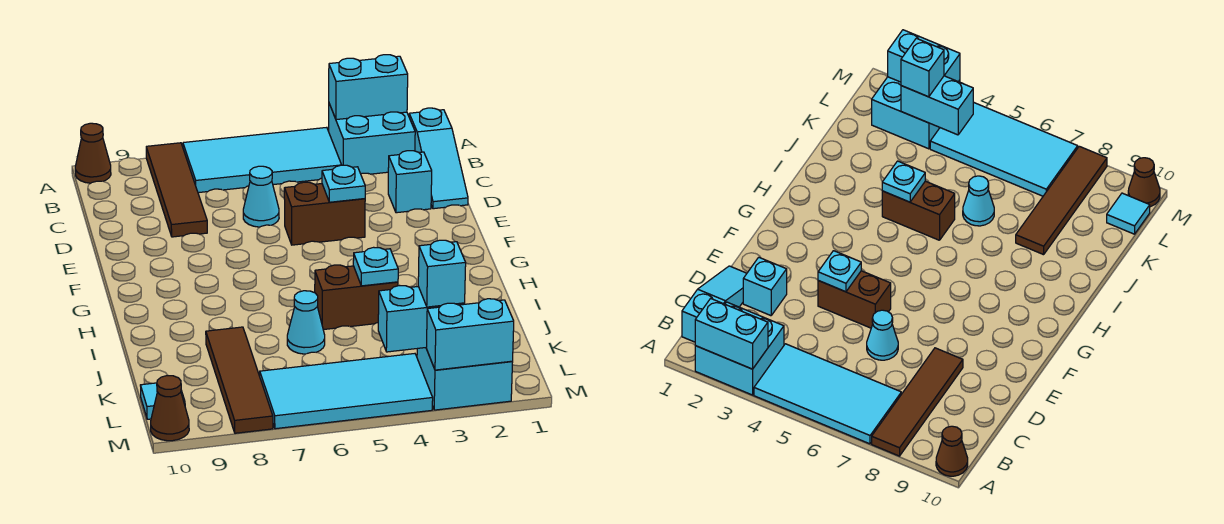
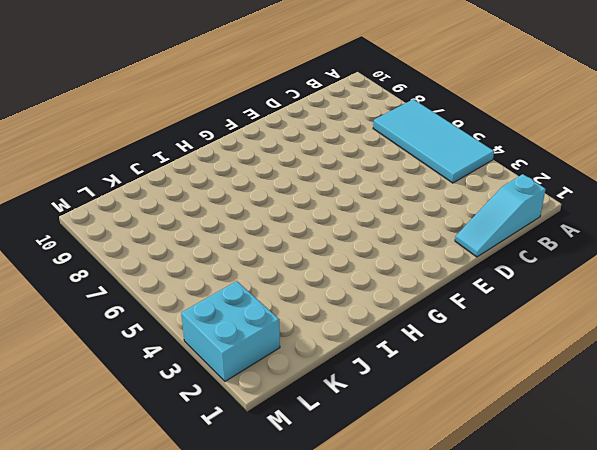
none -> cyan 2x2 brick [329,104,415,174]
none -> brown 1x4 tile [146,143,207,237]
none -> brown 1x1 cone [75,123,111,183]

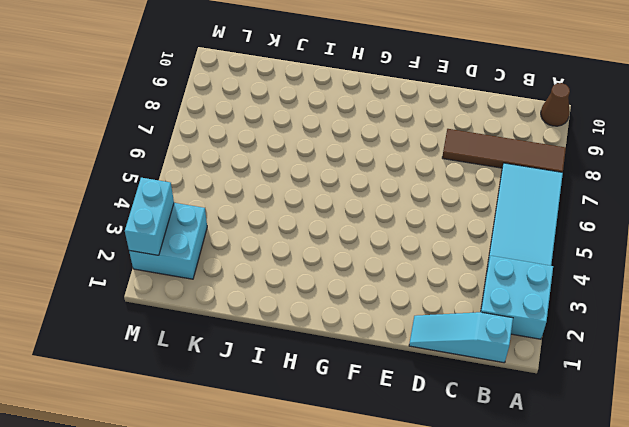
none -> cyan 1x1 brick [388,151,432,213]
none -> cyan 1x1 cone [243,166,279,227]
none -> brown 1x2 brick [284,182,365,245]

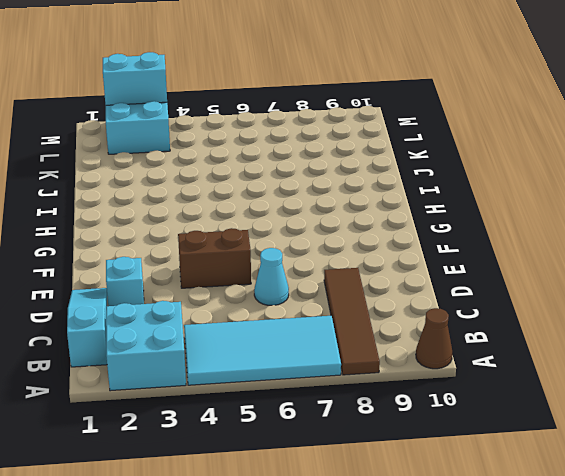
none -> brown 1x2 brick [315,265,398,330]
none -> cyan 1x1 cone [287,291,325,354]
none -> brown 1x4 tile [206,327,273,433]

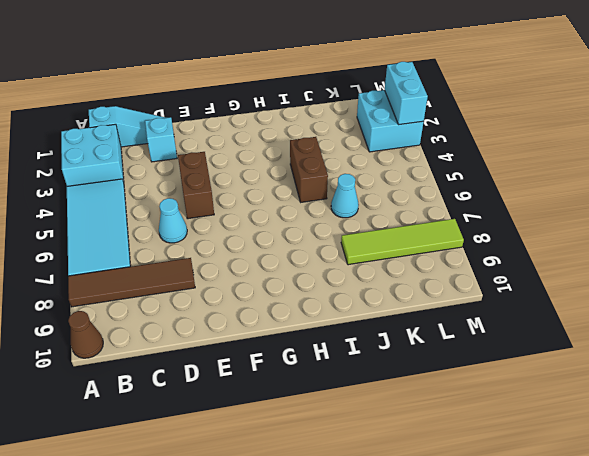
lime 1x4 tile [341,219,464,265] -> brown 1x4 tile [206,327,273,433]
none -> cyan 2x4 tile [260,354,433,429]
none -> cyan 1x1 tile [140,383,185,419]
none -> brown 1x1 cone [151,376,189,441]

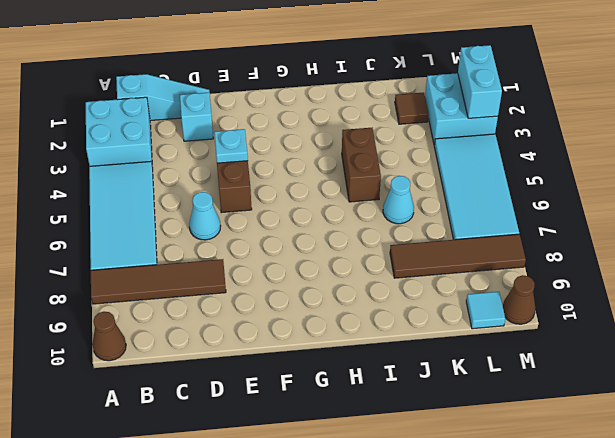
brown 1x1 tile [395,93,429,124] -> none
none -> cyan 1x2 brick [329,55,408,120]
none -> cyan 1x1 plate [353,247,398,286]
none -> cyan 1x2 brick [378,286,465,352]

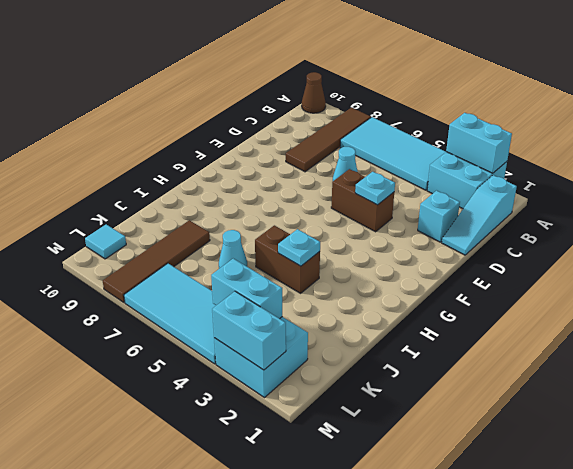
none -> brown 1x1 cone [151,376,189,441]
none -> cyan 1x1 brick [418,240,466,307]

